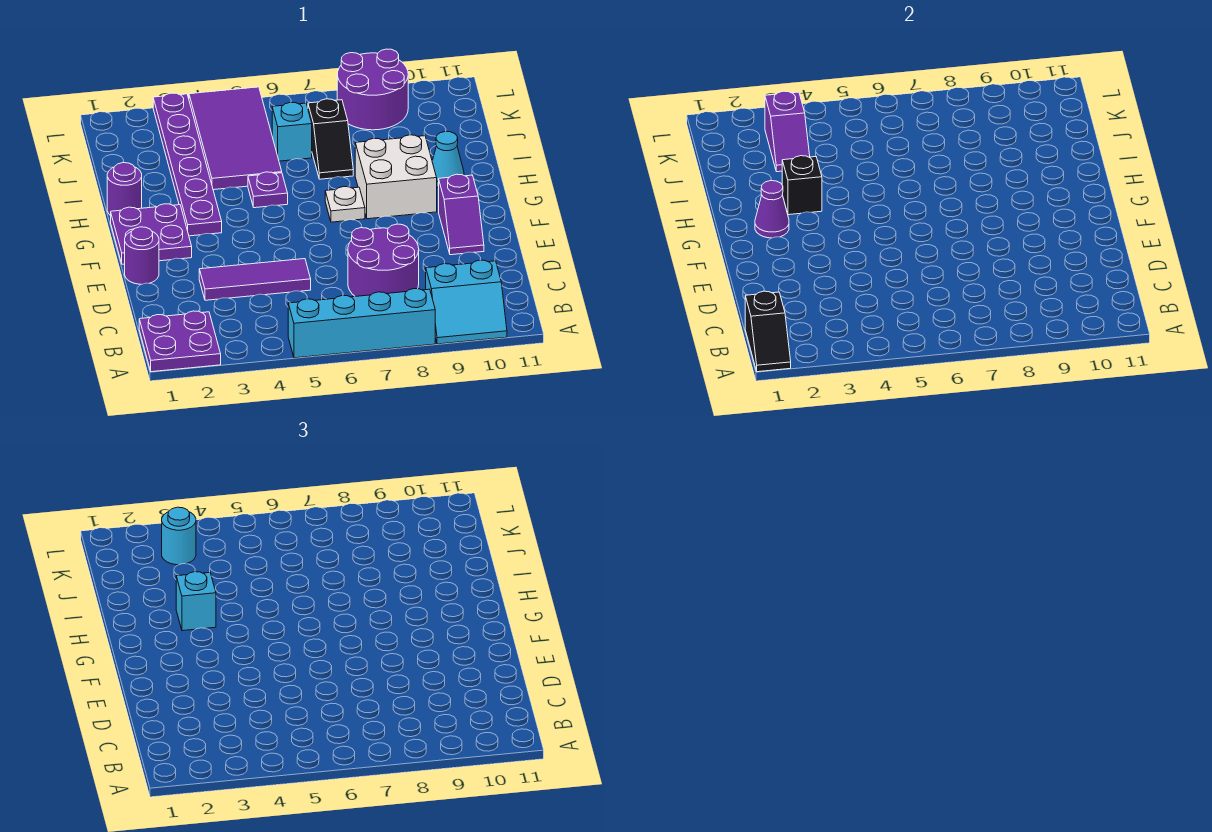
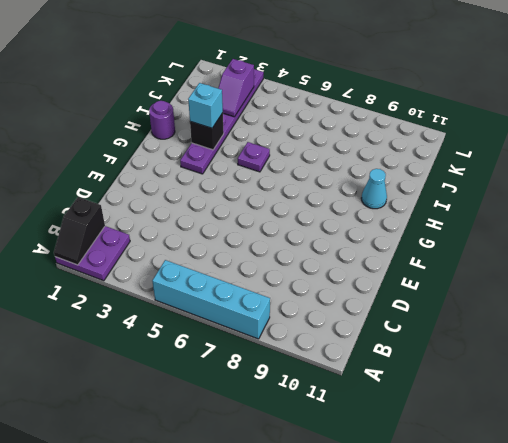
none -> cyan 2x2 slope [426,260,507,344]
none -> purple 2x2 round brick [348,224,419,297]
none -> purple 1x3 tile [199,259,311,300]

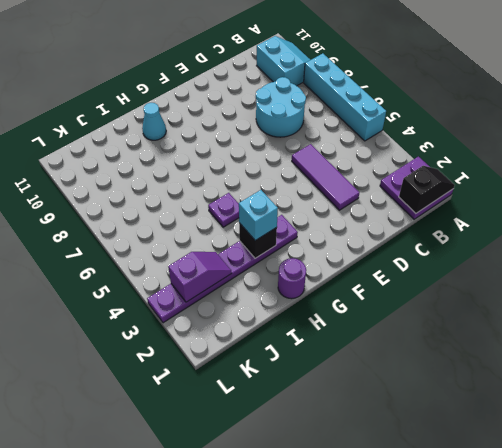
cyan 2x2 round brick [256,77,306,137] -> purple 2x2 round brick [348,224,419,297]
none -> purple 1x1 round brick [125,227,159,284]
none -> purple 1x2 slope [439,174,484,255]
none -> purple 2x2 plate [111,204,192,264]

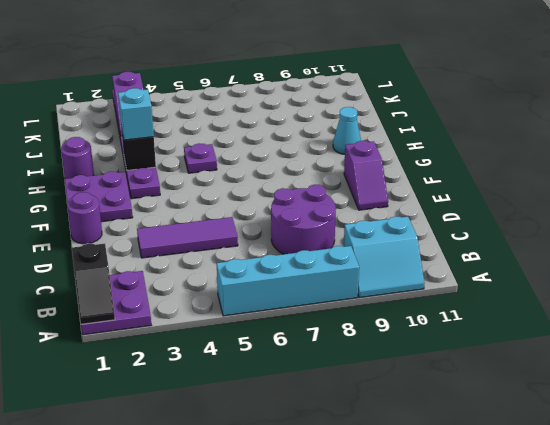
none -> white 1x1 plate [325,187,365,222]
none -> white 2x2 brick [355,135,437,219]
none -> purple 2x4 tile [189,87,282,190]

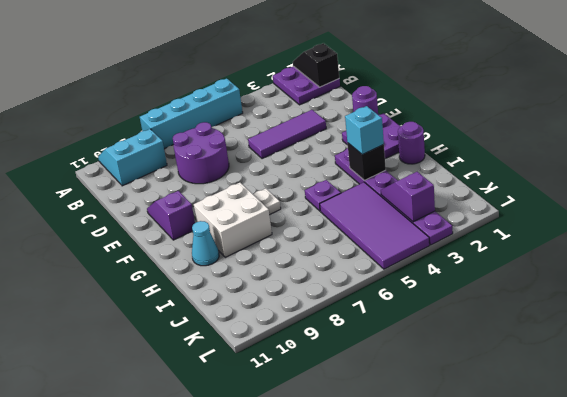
none -> black 1x2 slope [308,99,353,179]
none -> cyan 1x1 brick [272,102,312,161]
none -> purple 2x2 round brick [337,49,408,130]

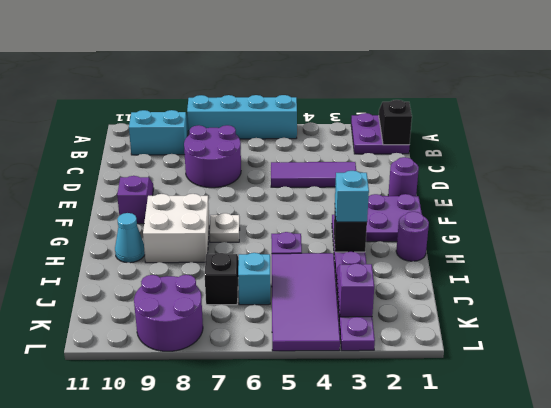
none -> purple 1x1 cone [755,181,789,238]
none -> cyan 1x1 round brick [162,507,196,565]

